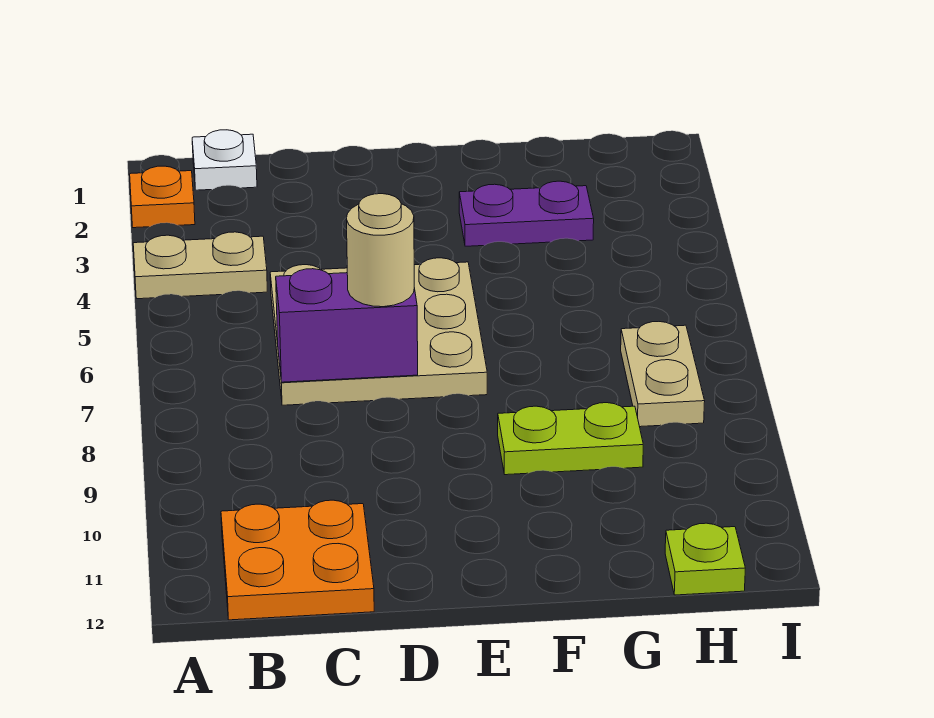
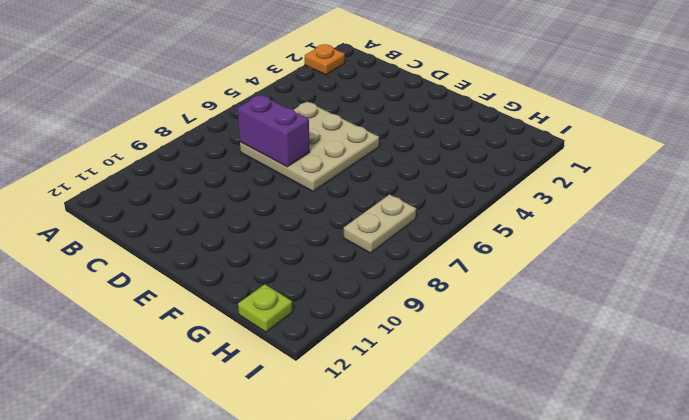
none -> tan 1x2 plate [133,232,267,299]
none -> white 1x1 plate [192,130,257,190]

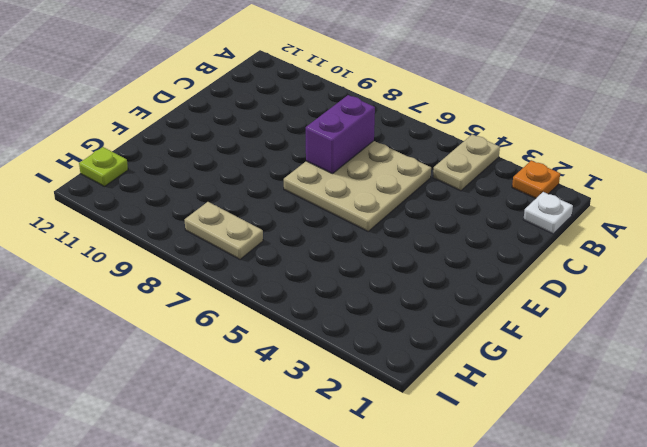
none -> orange 2x2 plate [221,500,374,620]
none -> purple 1x2 plate [459,181,594,246]

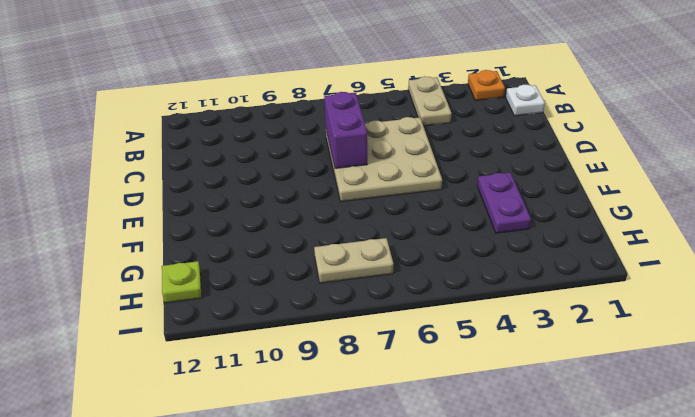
none -> orange 2x2 plate [221,500,374,620]
none -> lime 1x2 plate [498,403,643,475]

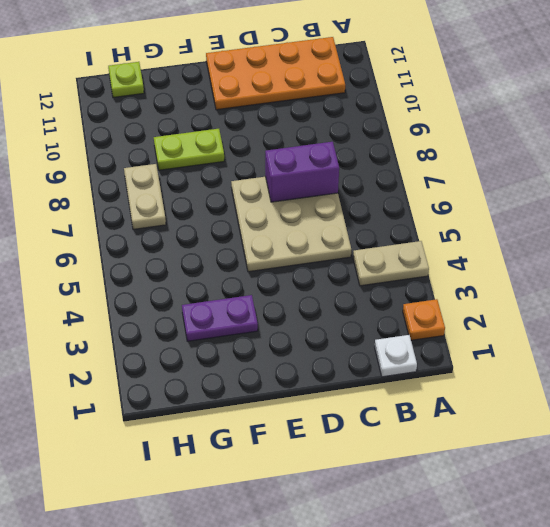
orange 2x4 plate [206,37,345,110] -> orange 2x2 plate [221,500,374,620]
none -> tan 1x1 round brick [346,194,414,307]

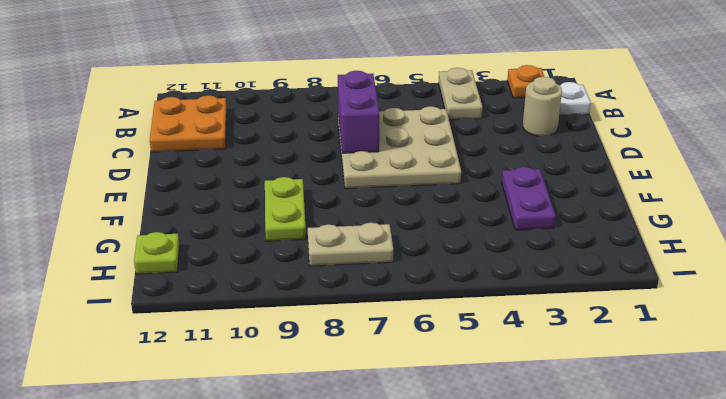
tan 1x1 round brick [523,77,562,136] -> tan 1x1 round brick moved to [346,194,414,307]

